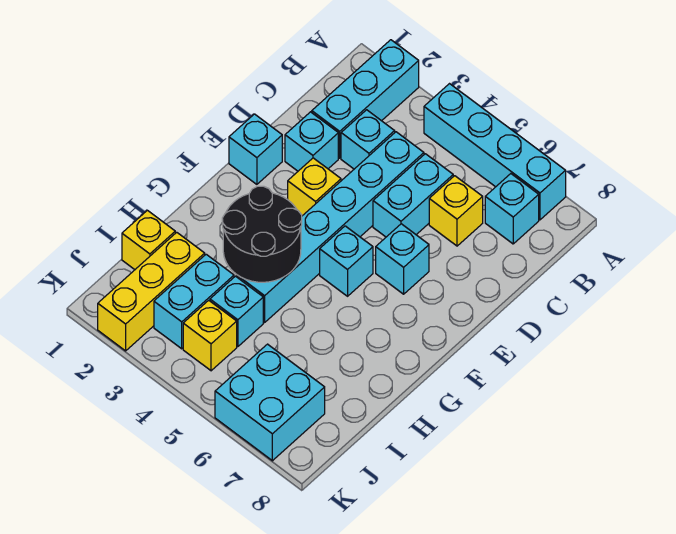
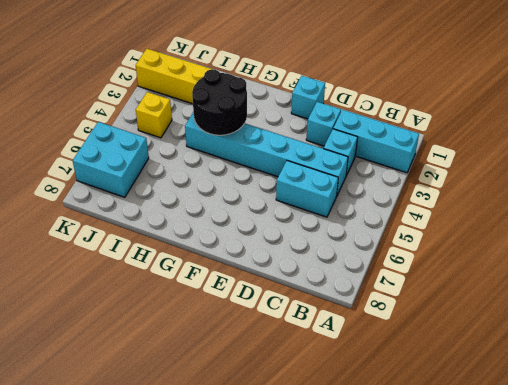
none -> cyan 1x4 brick [424,84,566,220]
none -> cyan 1x1 brick [485,174,539,244]
none -> yellow 1x1 brick [429,176,483,246]

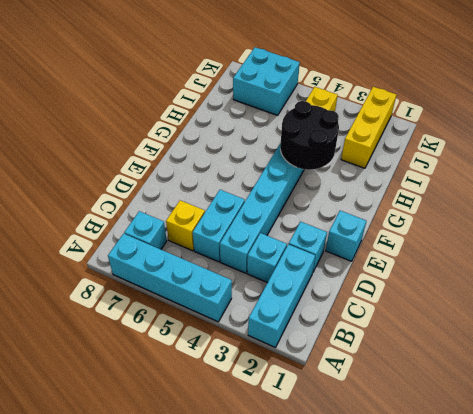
none -> yellow 1x1 brick [288,158,341,216]
none -> cyan 1x1 brick [376,224,429,294]
none -> cyan 1x1 brick [320,226,373,296]

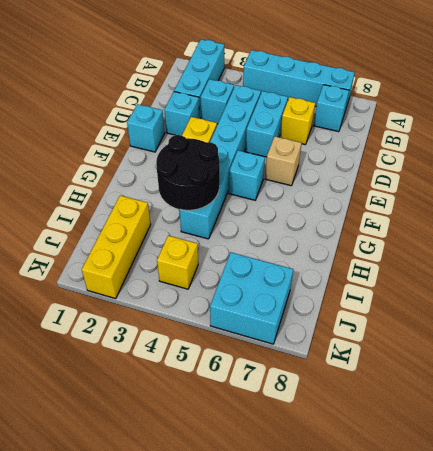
tan 1x1 brick [265,136,302,186] -> cyan 1x1 brick [376,224,429,294]
none -> yellow 1x1 brick [122,210,175,270]
none -> cyan 1x2 brick [154,254,234,349]
none -> cyan 1x1 brick [210,276,263,347]

